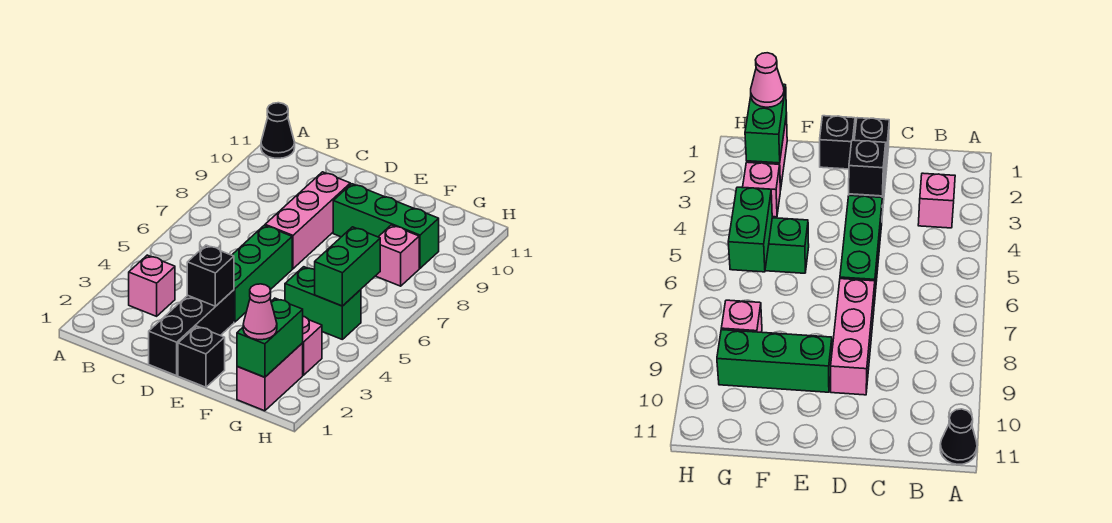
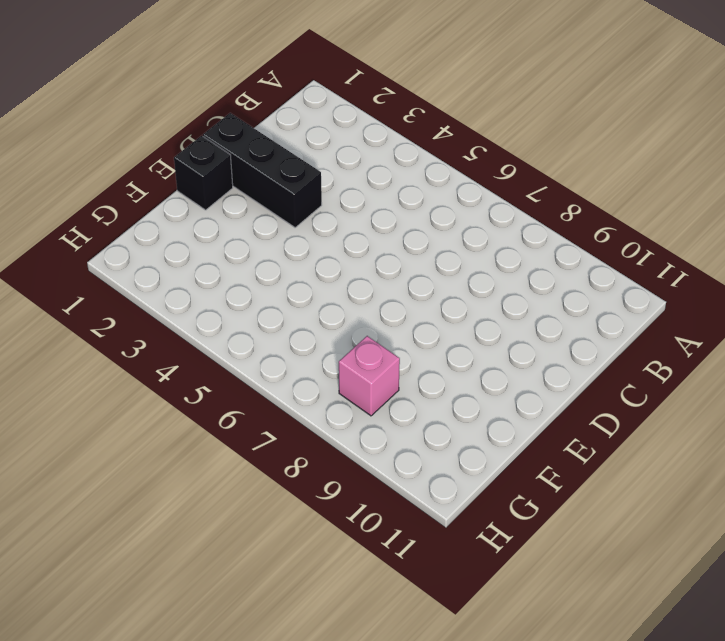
none -> black 1x1 cone [261,103,295,158]
none -> pink 1x1 brick [129,255,175,316]
none -> green 1x3 brick [232,225,292,322]

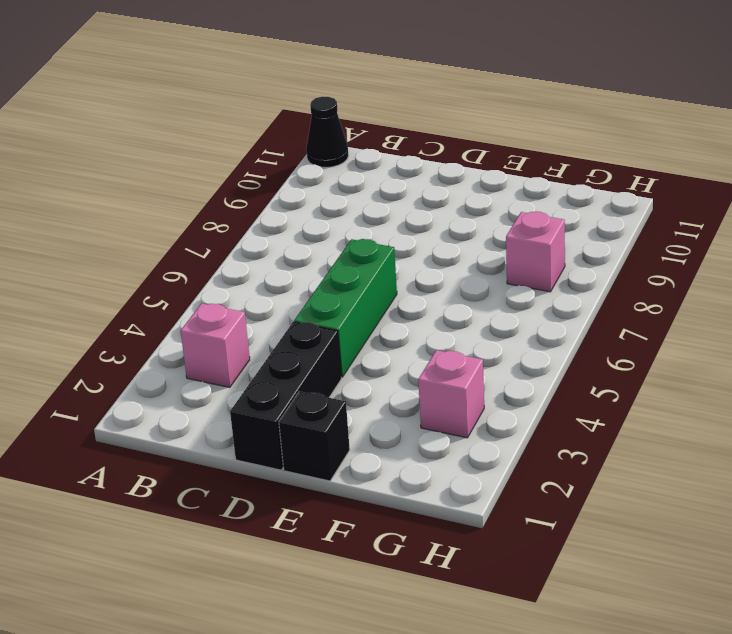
none -> pink 1x3 brick [265,172,350,269]
none -> green 1x3 brick [333,184,439,268]
none -> green 1x2 brick [285,267,361,339]

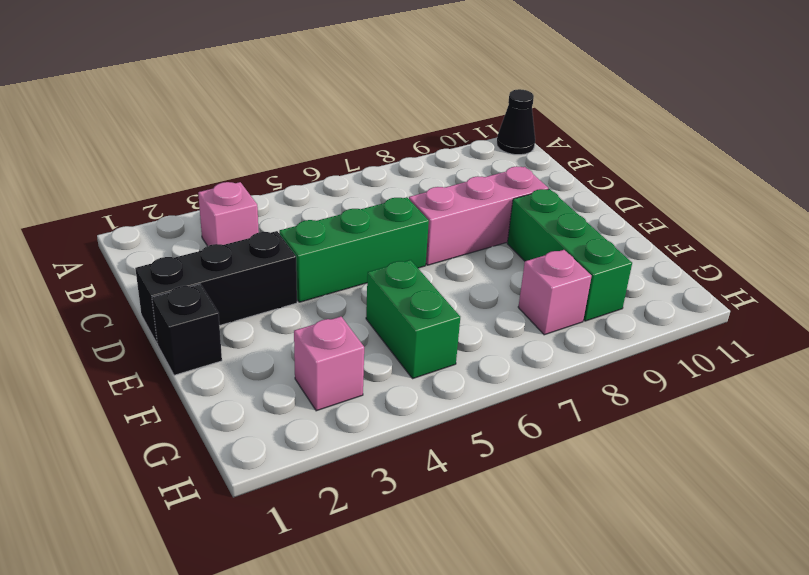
none -> pink 1x2 brick [237,343,303,411]
none -> black 1x1 brick [187,245,234,306]
none -> green 1x2 brick [237,298,303,377]

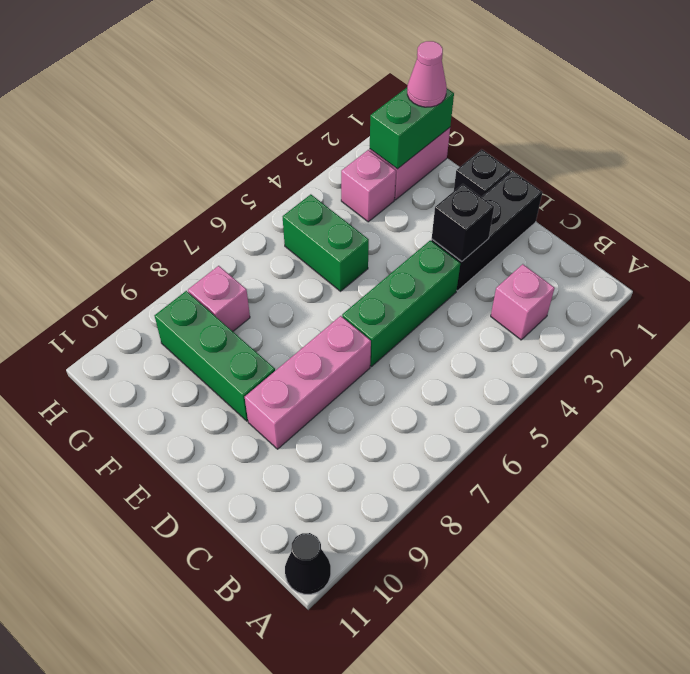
none -> green 1x2 brick [315,227,380,306]

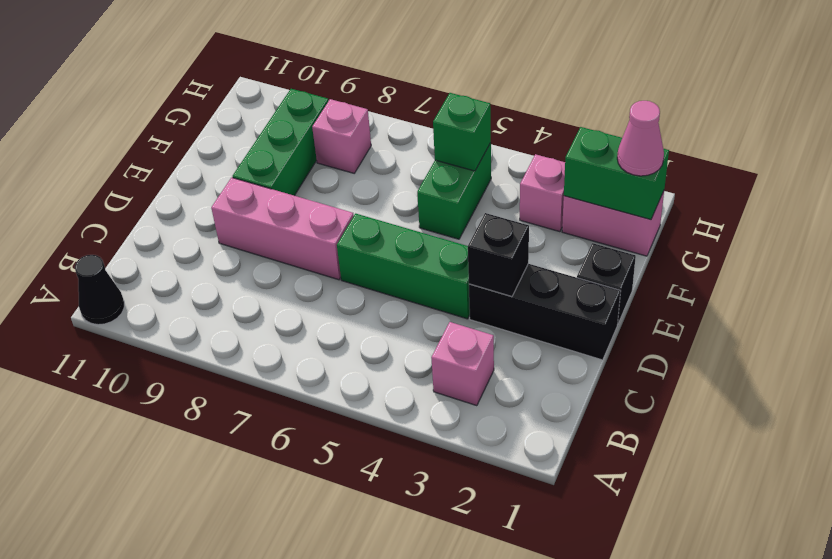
green 1x1 brick [433,93,491,171] -> green 1x2 brick [315,227,380,306]

